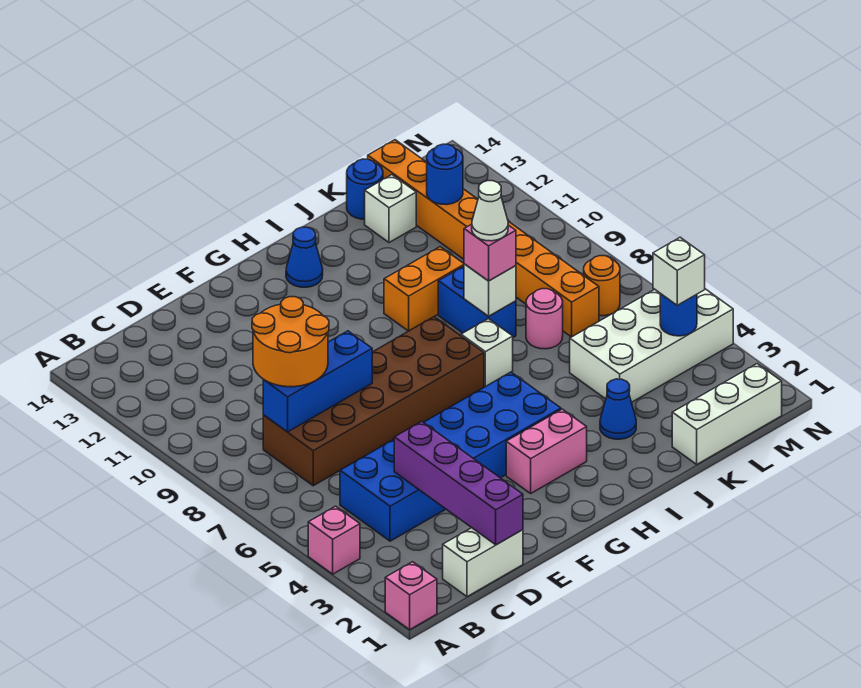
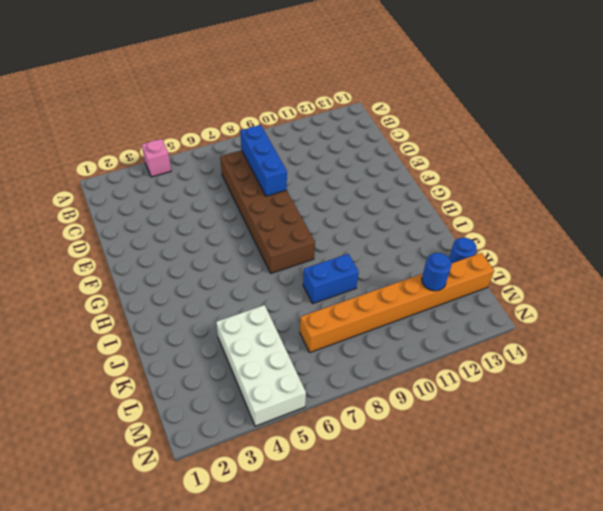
none -> pink 1x1 brick [385,562,437,630]
none -> white 1x2 brick [443,528,523,597]
none -> blue 2x6 brick [340,372,561,541]

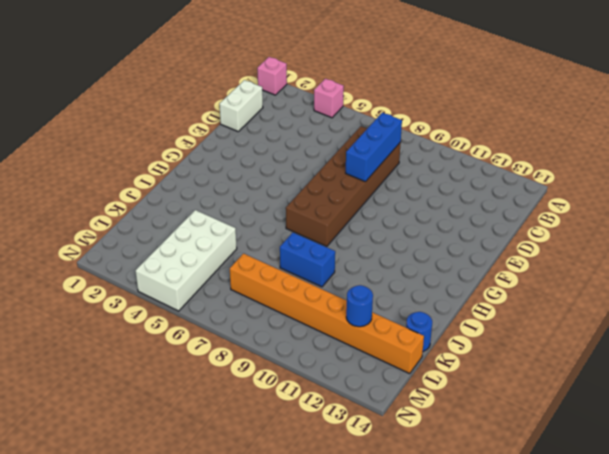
none -> blue 2x6 brick [340,372,561,541]
none -> pink 1x2 brick [506,409,587,493]
none -> blue 1x1 cone [286,227,323,287]

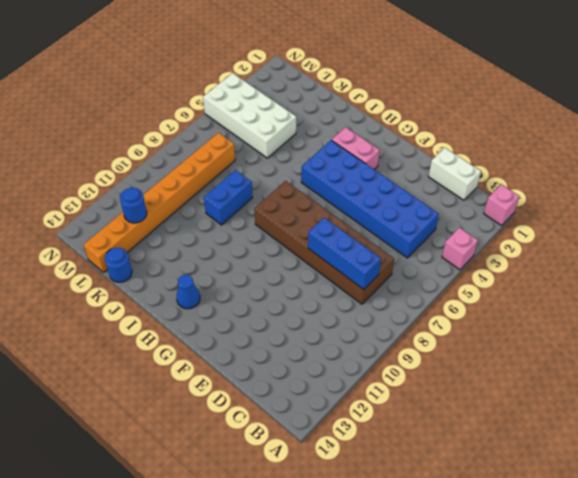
none -> white 1x1 brick [461,319,513,387]
none -> orange 1x2 brick [384,247,464,331]
none -> blue 1x1 cone [600,379,636,439]

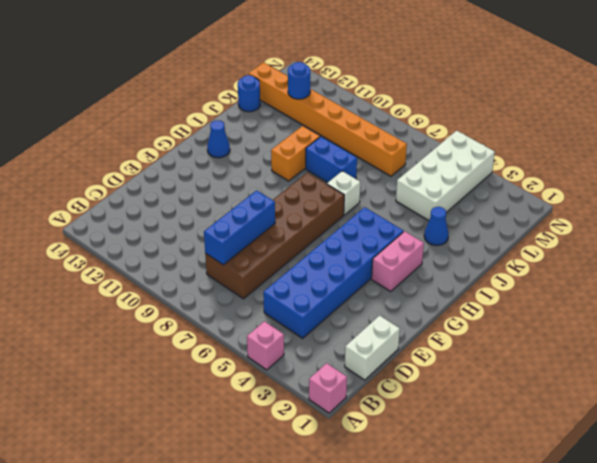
none -> white 1x3 brick [672,364,782,464]
none -> pink 1x1 round brick [526,289,563,349]
none -> white 1x1 brick [365,175,416,243]

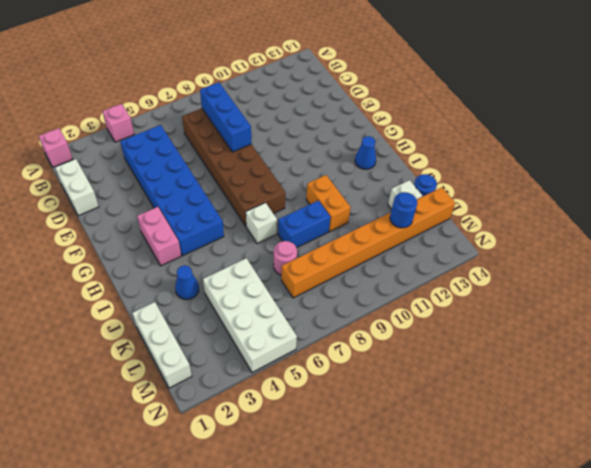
none -> orange 1x1 round brick [584,256,620,316]
none -> purple 1x4 brick [394,421,523,545]
none -> white 1x1 brick [464,264,516,316]

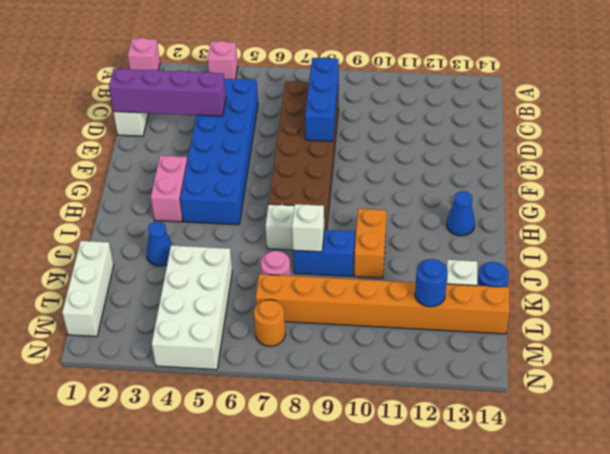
none -> blue 1x1 round brick [660,294,697,336]
none -> orange 2x2 round brick [252,297,329,387]
none -> pink 1x1 brick [464,224,516,281]

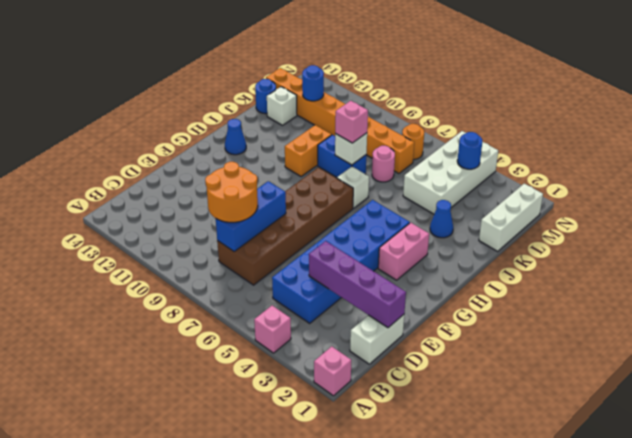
none -> white 1x1 brick [653,237,705,305]
none -> white 1x1 cone [472,181,508,241]

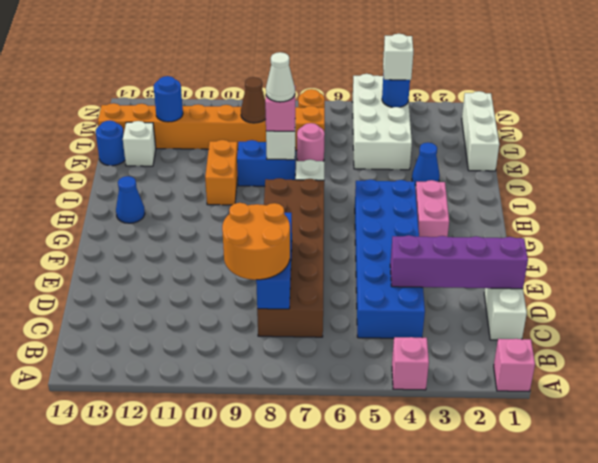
brown 1x1 cone [241,77,266,123] -> none

